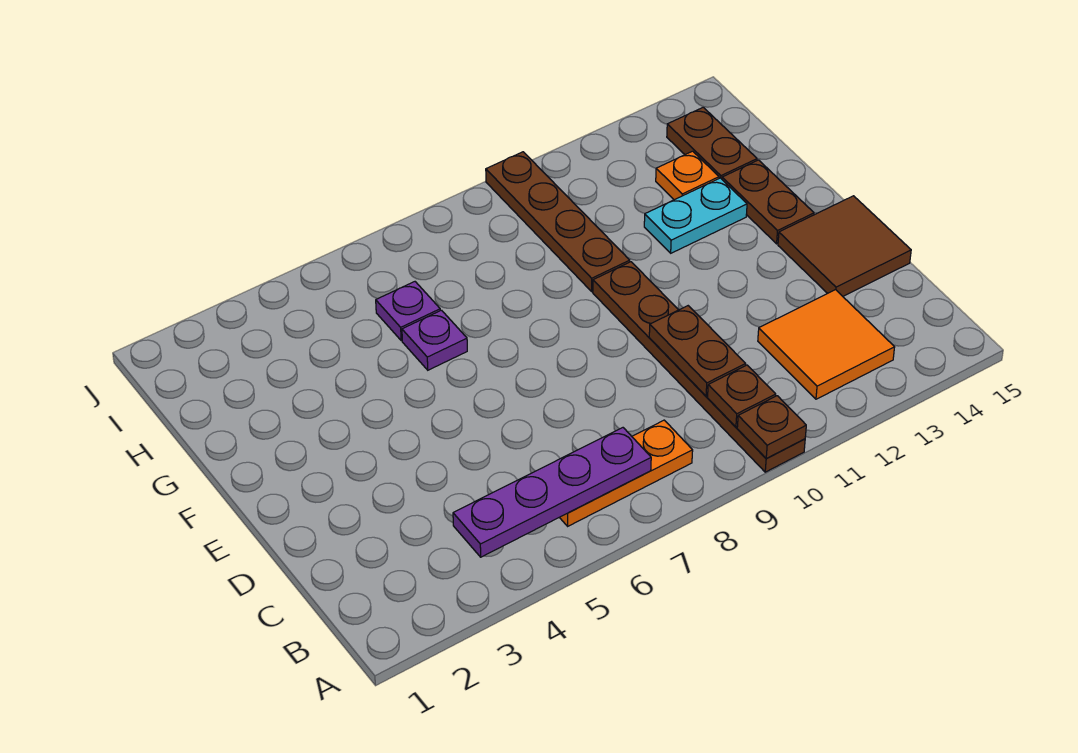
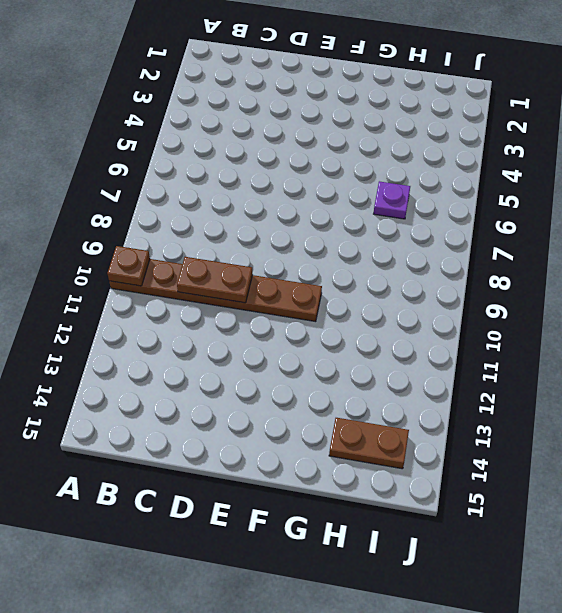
none -> orange 1x3 plate [559,420,693,526]
none -> orange 2x2 tile [758,290,895,399]
none -> brown 2x2 tile [778,196,911,296]

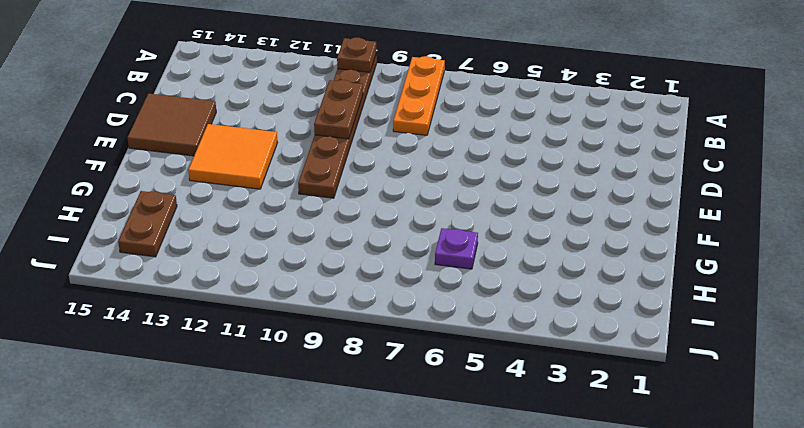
orange 1x3 plate [393,56,445,135] -> orange 1x3 plate turned to [559,420,693,526]
orange 2x2 tile [188,124,278,189] -> orange 2x2 tile moved to [758,290,895,399]
none -> brown 1x2 plate [722,160,814,244]
none -> purple 1x1 plate [402,310,467,370]
none -> brown 1x4 plate [486,152,630,292]

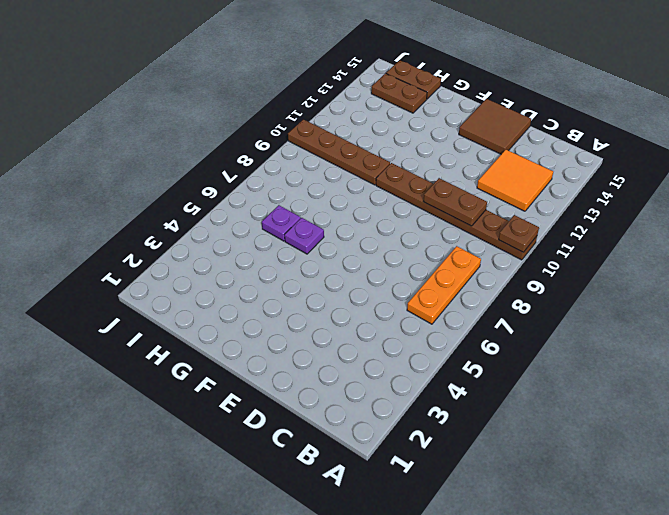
brown 1x2 plate [386,60,441,99] -> brown 1x2 plate moved to [722,160,814,244]
none -> cyan 1x2 plate [644,178,747,253]
none -> orange 1x1 plate [656,151,719,200]
none -> purple 1x4 plate [453,428,651,557]

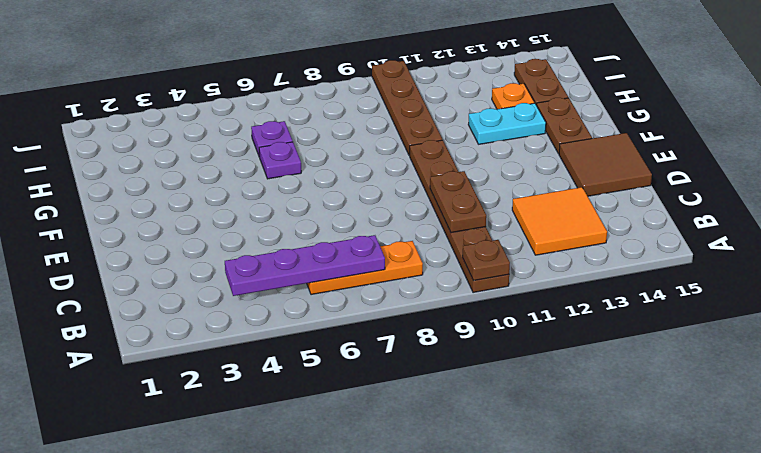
none -> brown 1x1 plate [708,365,776,427]

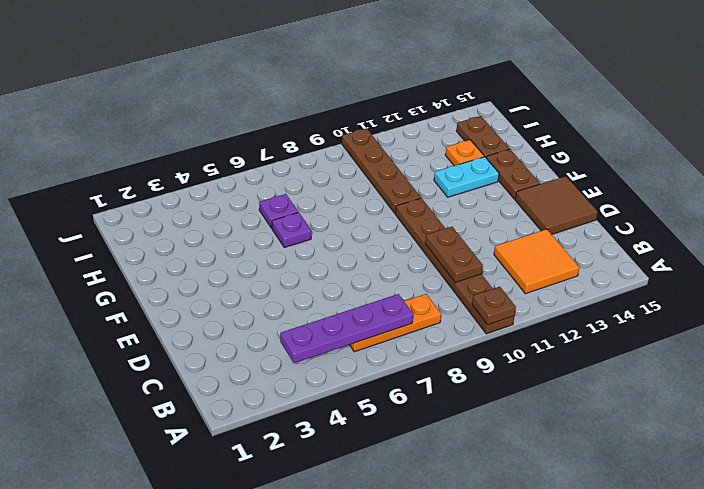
none -> brown 1x1 plate [708,365,776,427]

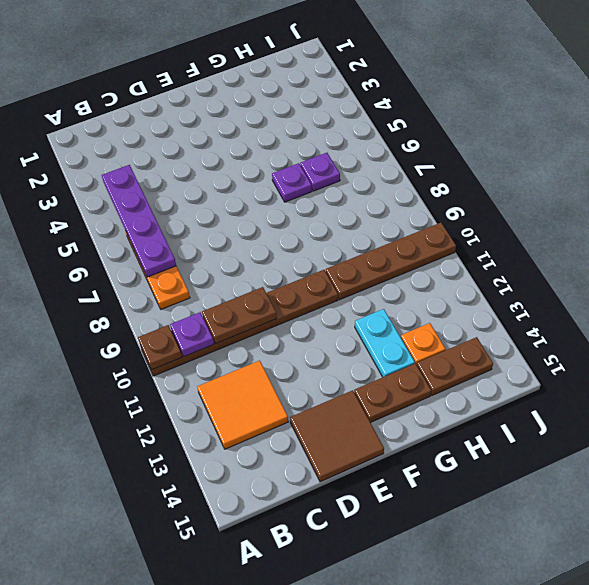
purple 1x1 plate [170,312,214,356] -> brown 1x1 plate [708,365,776,427]

